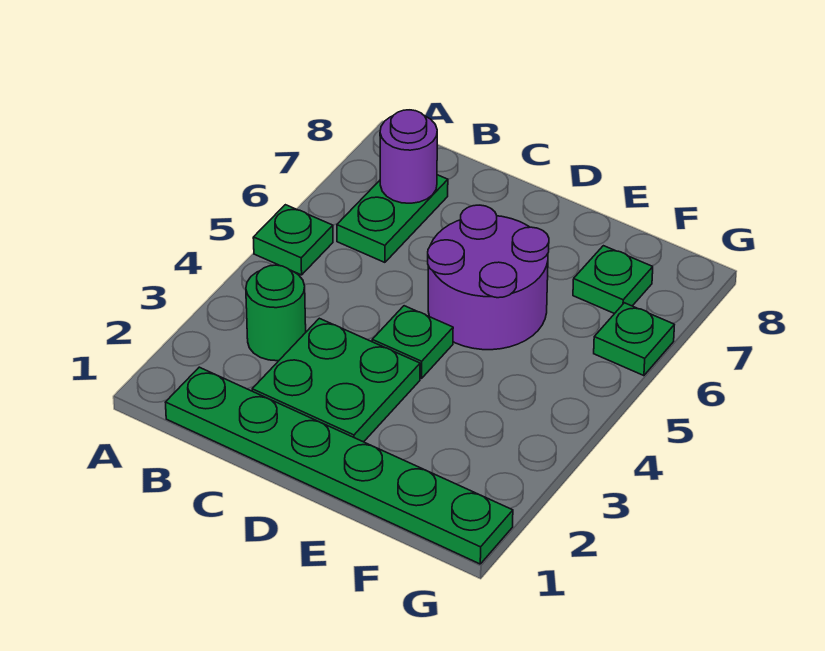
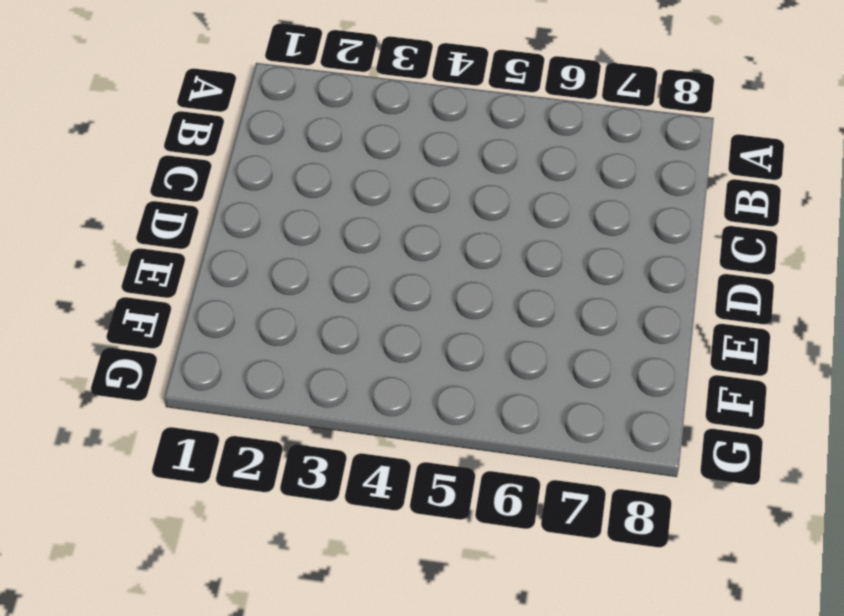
none -> green 1x1 plate [253,205,333,275]
none -> green 1x6 plate [165,367,513,564]

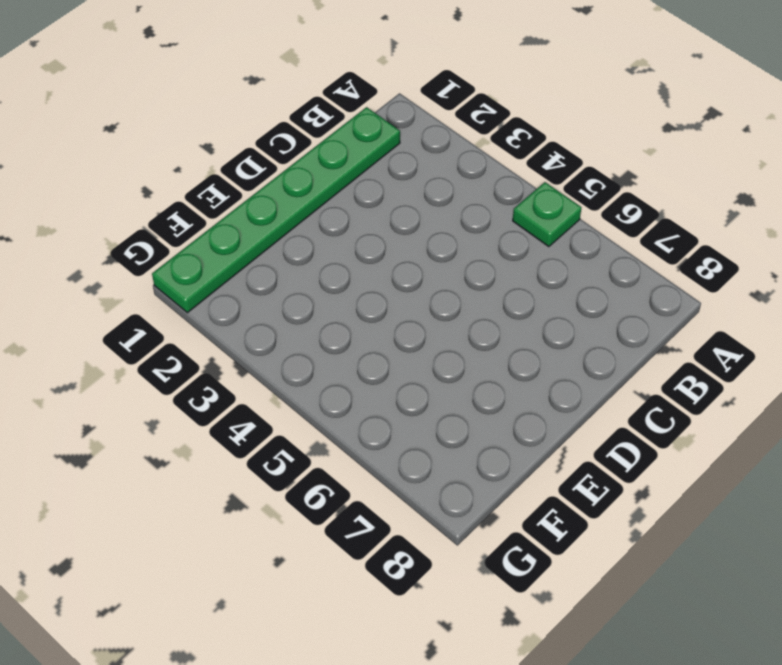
none -> green 1x1 round brick [246,265,306,361]
none -> green 1x2 plate [337,175,448,262]

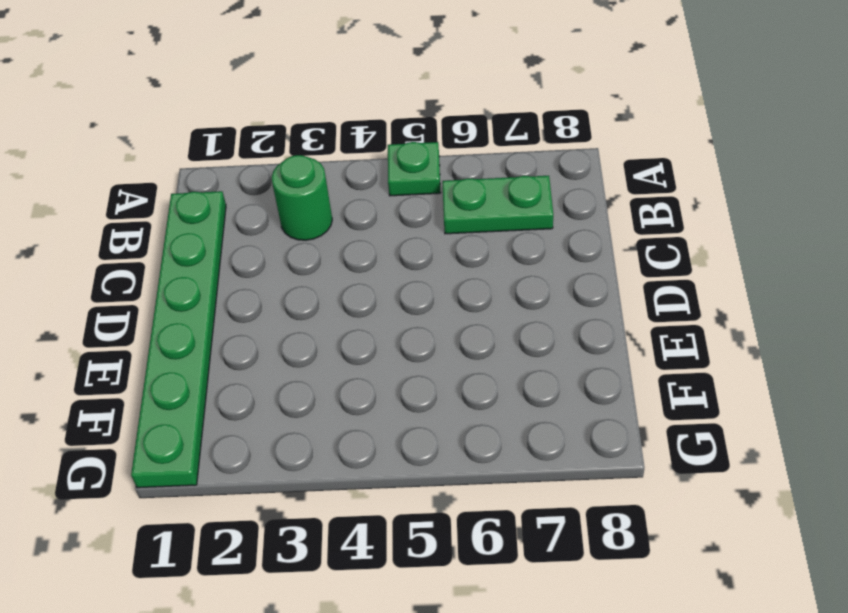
none -> green 2x2 plate [252,318,420,442]
none -> green 1x1 plate [372,306,453,378]

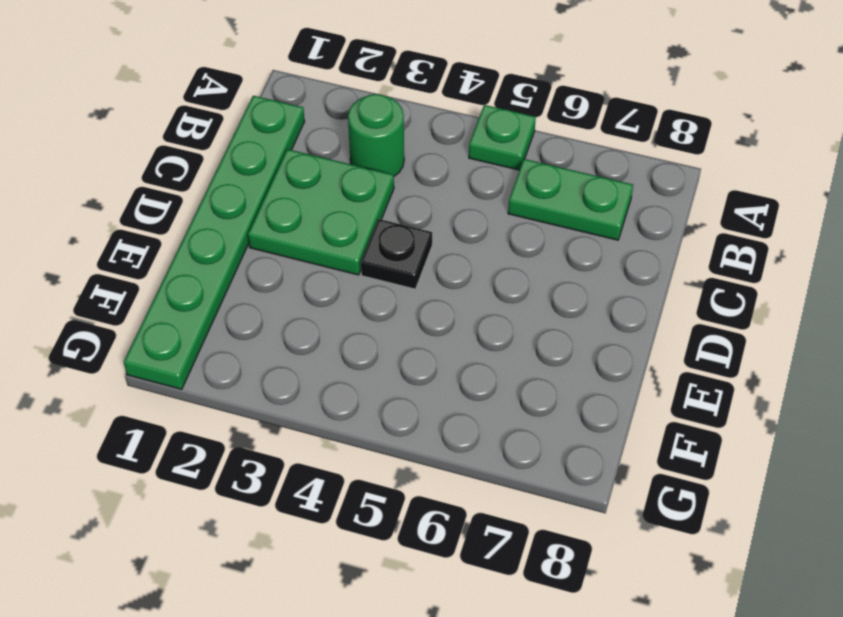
black 1x1 plate [361,219,432,289] -> green 1x1 plate [372,306,453,378]
none -> purple 2x2 round brick [428,205,549,350]
none -> green 1x1 plate [573,246,653,314]

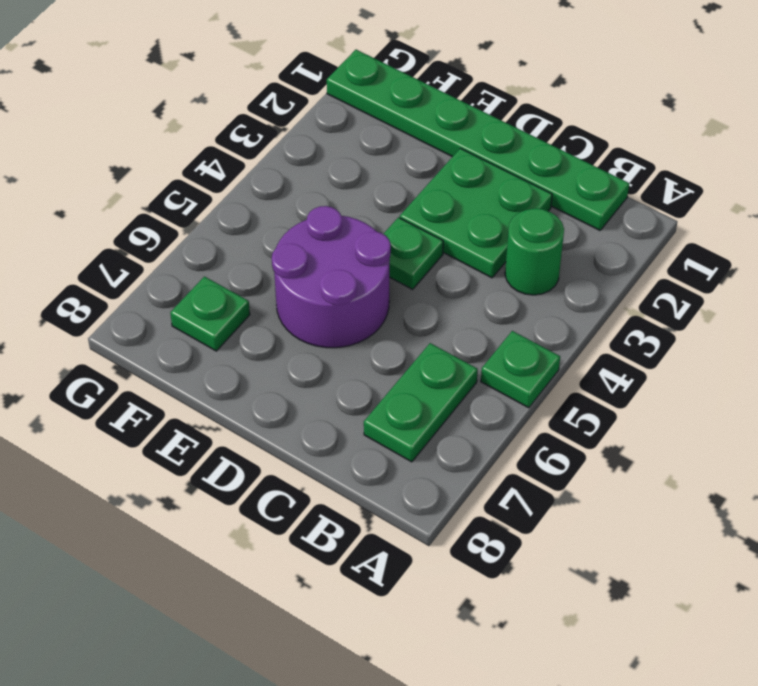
none -> green 1x1 plate [594,303,674,376]
none -> purple 1x1 round brick [380,110,437,203]

